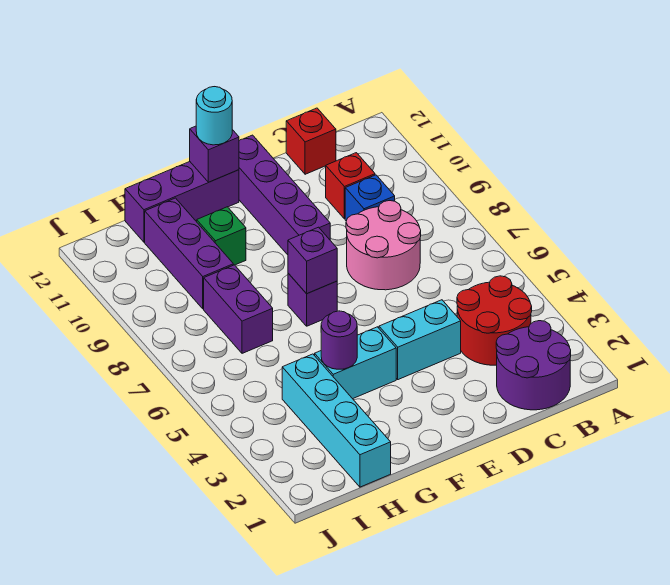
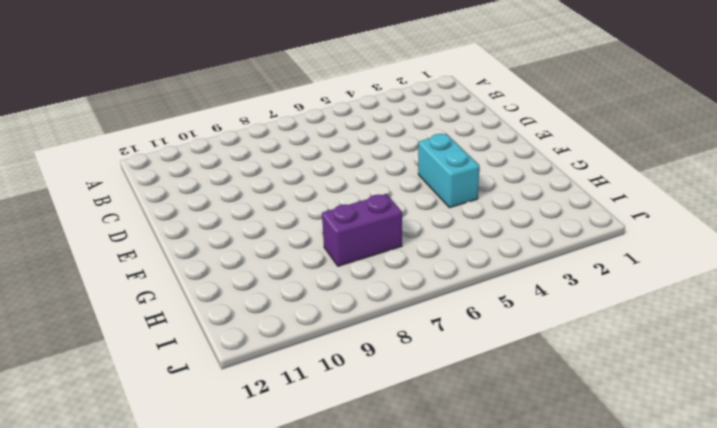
none -> purple 2x2 round brick [496,321,571,410]
none -> red 2x2 round brick [457,276,532,365]
none -> pink 2x2 round brick [346,201,421,290]

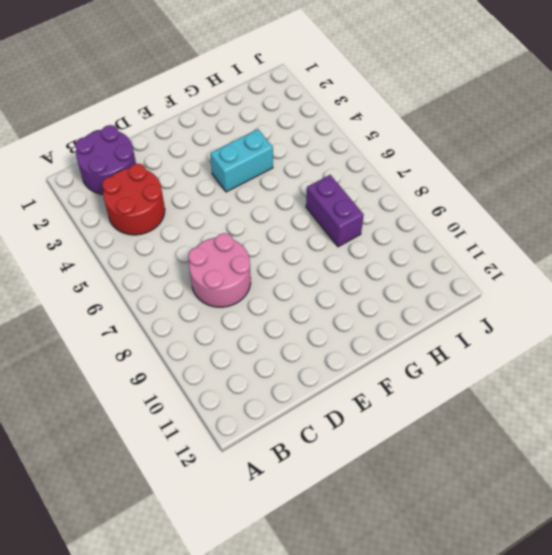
none -> blue 1x1 brick [345,175,395,221]
none -> red 1x1 brick [326,153,375,219]
none -> red 1x1 brick [286,108,336,174]

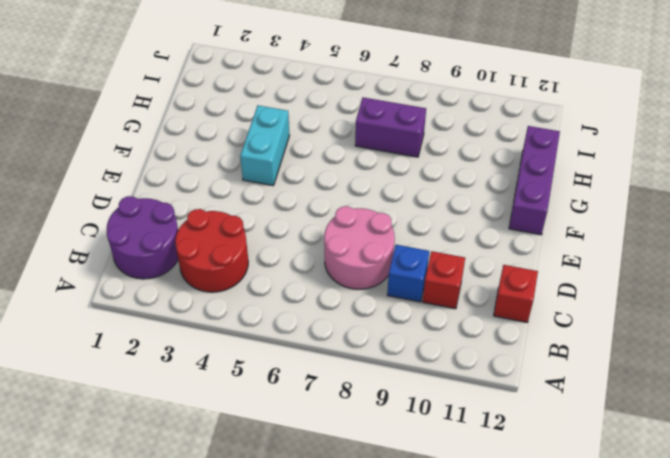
none -> cyan 1x2 brick [379,300,461,380]
none -> purple 1x4 brick [239,135,330,255]
none -> purple 1x1 brick [288,273,337,326]

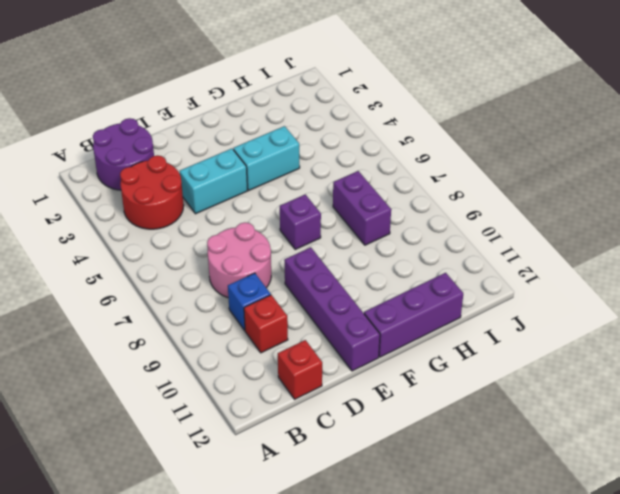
none -> green 1x1 brick [197,207,246,265]
none -> cyan 1x4 brick [282,354,391,487]
none -> purple 1x3 brick [145,198,233,309]

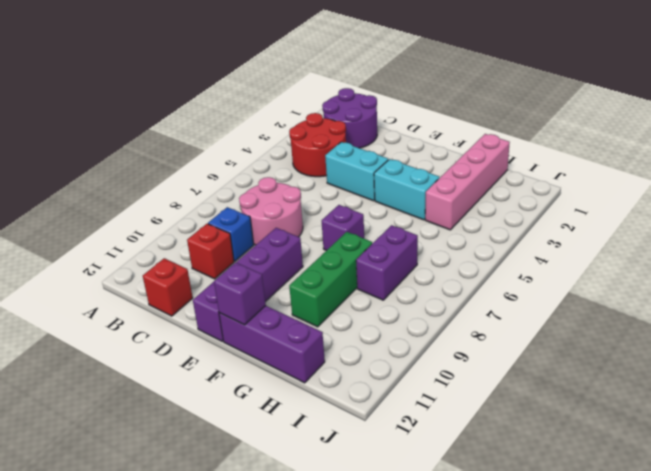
green 1x3 brick [289,232,372,327] -> green 1x1 brick [197,207,246,265]
pink 1x4 brick [425,134,510,230] -> cyan 1x4 brick [282,354,391,487]
none -> purple 1x3 brick [145,198,233,309]
none -> purple 1x1 brick [288,227,337,294]
none -> purple 1x1 round brick [321,311,357,369]

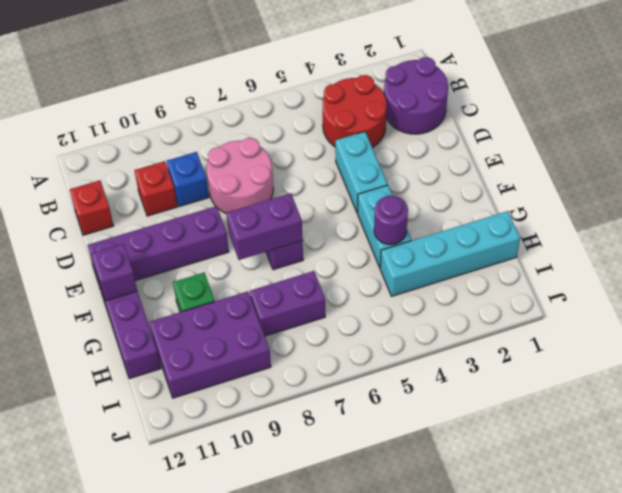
purple 1x2 brick [226,193,303,260] -> purple 1x1 brick [288,227,337,294]
purple 2x3 brick [150,291,271,398] -> purple 1x3 brick [145,198,233,309]
none -> cyan 1x1 round brick [196,87,232,145]

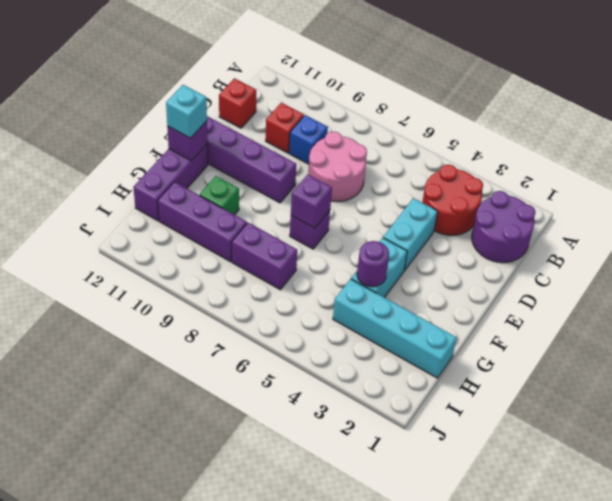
cyan 1x1 brick [166,85,207,138] -> cyan 1x1 round brick [196,87,232,145]

